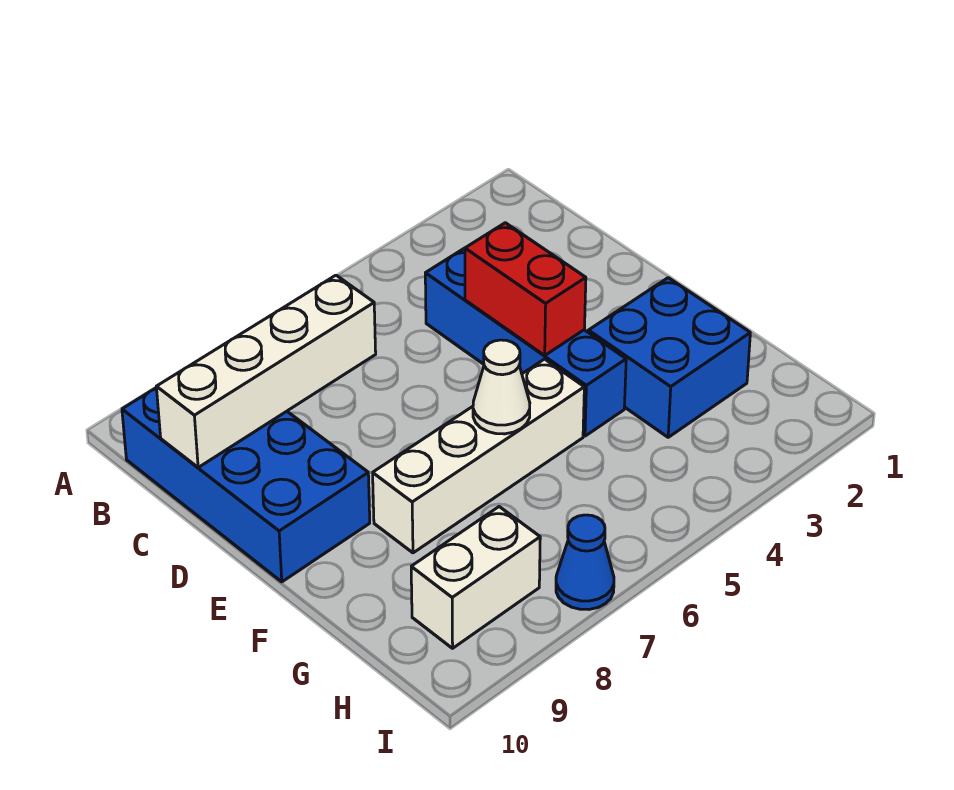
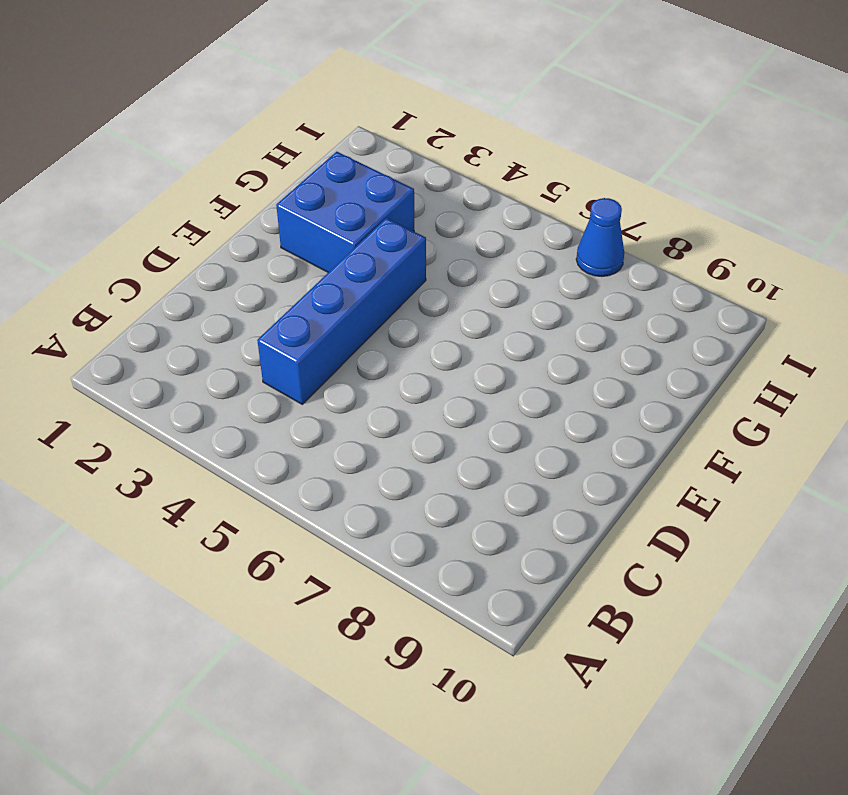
none -> blue 2x4 brick [122,388,370,582]
none -> white 1x4 brick [373,359,584,553]

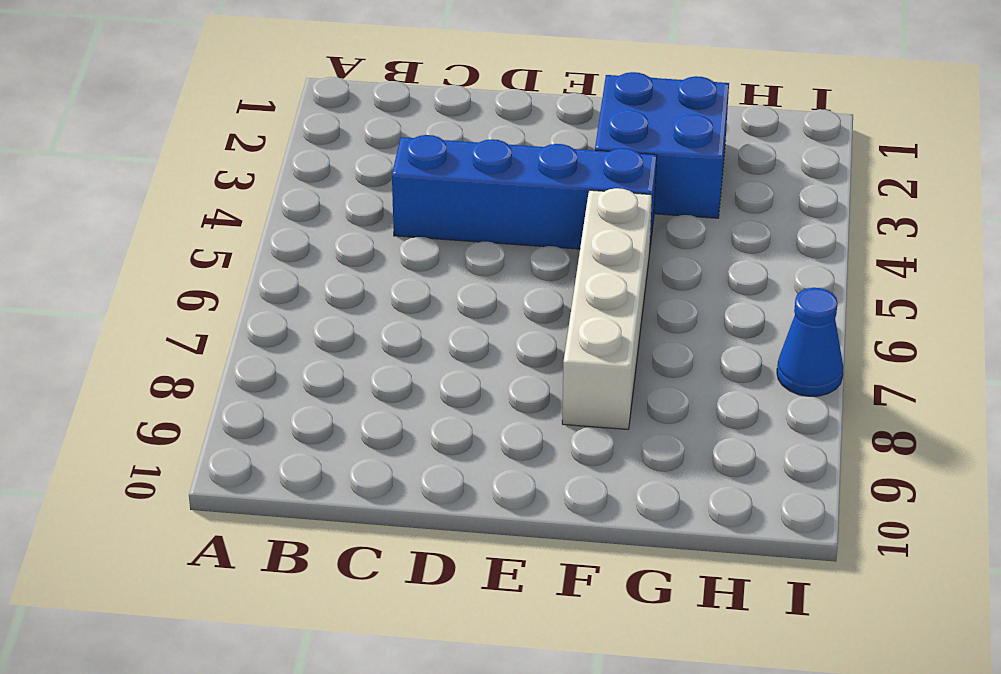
none -> blue 2x4 brick [122,388,370,582]
none -> white 1x2 brick [411,507,540,648]

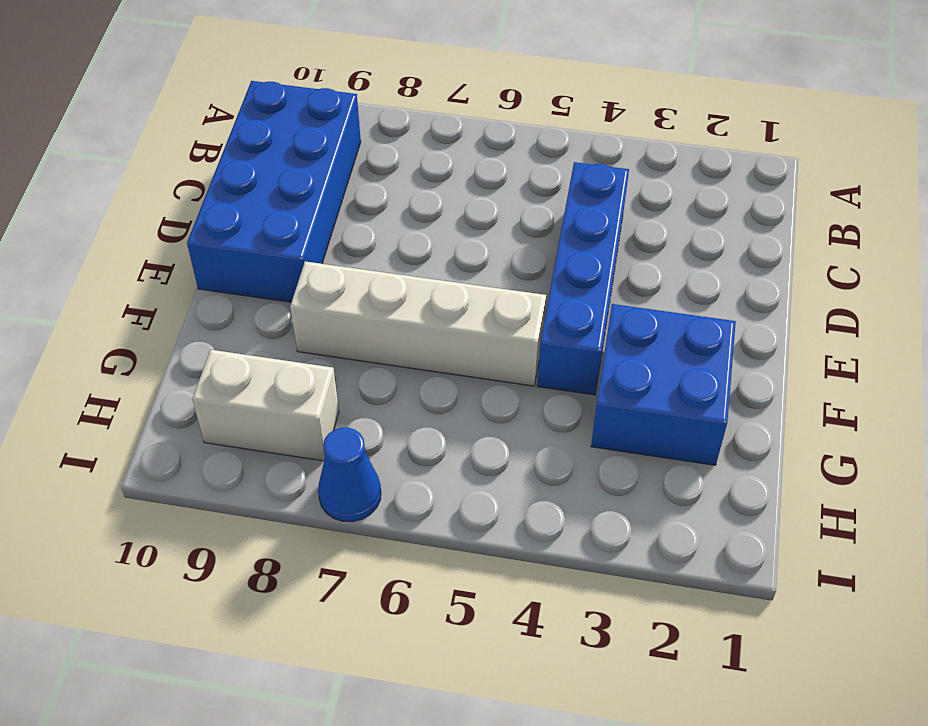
none -> white 1x4 brick [156,275,376,468]
none -> red 1x2 brick [465,223,586,355]

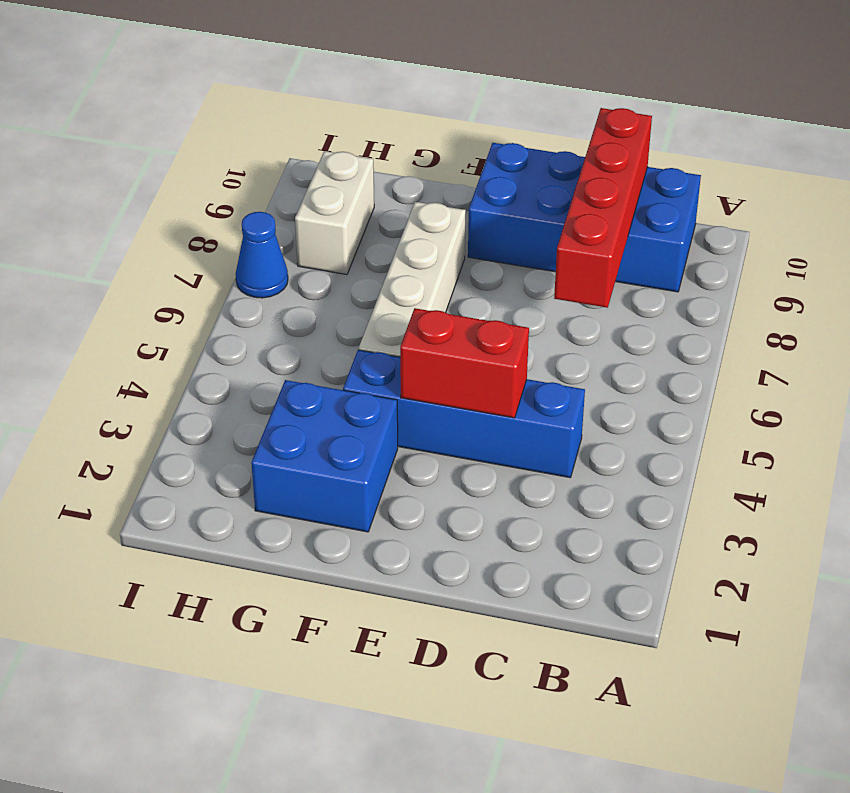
red 1x4 brick [554,108,652,308] -> white 1x4 brick [156,275,376,468]
none -> white 1x1 cone [473,340,530,434]

